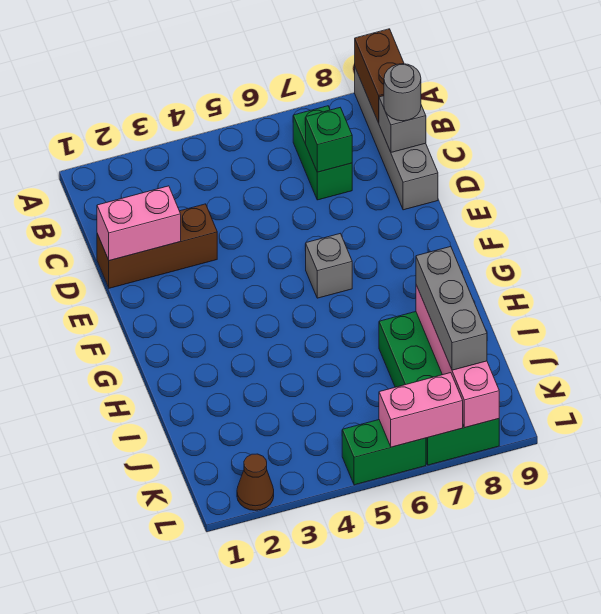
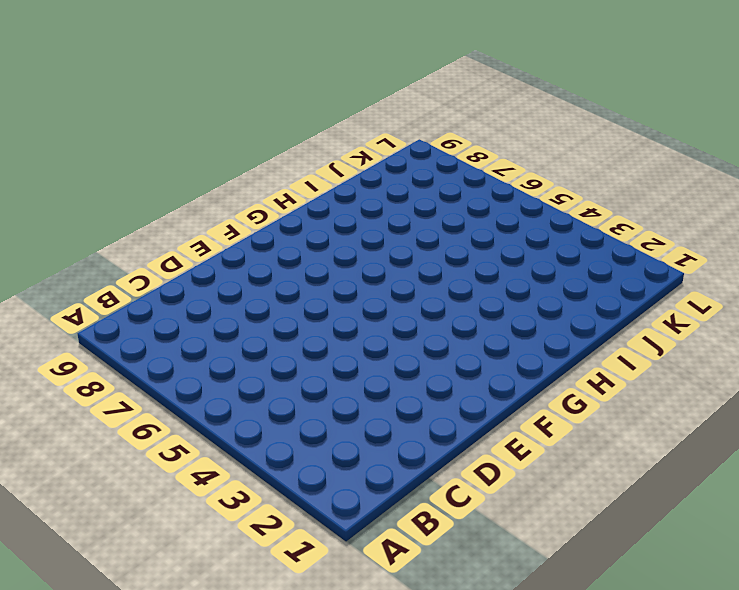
none -> grey 1x4 brick [355,68,438,210]
none -> green 1x2 brick [293,106,352,200]
none -> brown 1x3 brick [97,204,217,288]

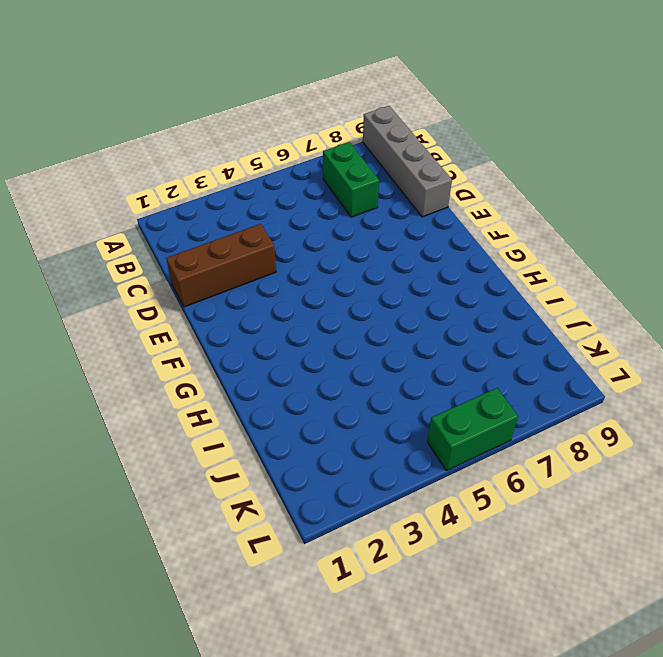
none -> grey 1x1 brick [305,234,352,298]
none -> green 2x4 brick [379,312,499,465]
none -> brown 1x1 cone [237,454,274,510]

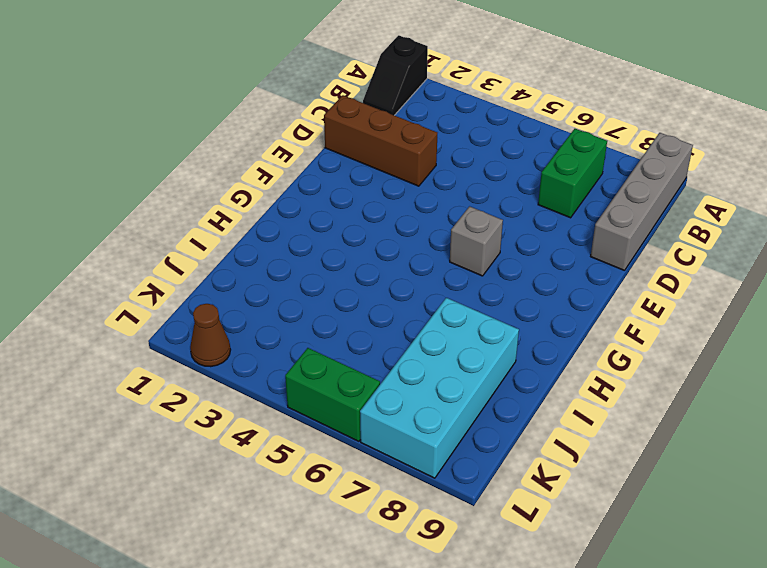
black 1x2 slope [363,35,428,115] -> none
cyan 2x4 brick [360,298,519,478] -> green 2x4 brick [379,312,499,465]
none -> brown 1x2 brick [355,29,404,123]
none -> green 1x1 brick [305,108,352,172]
none -> grey 1x1 brick [379,96,426,152]

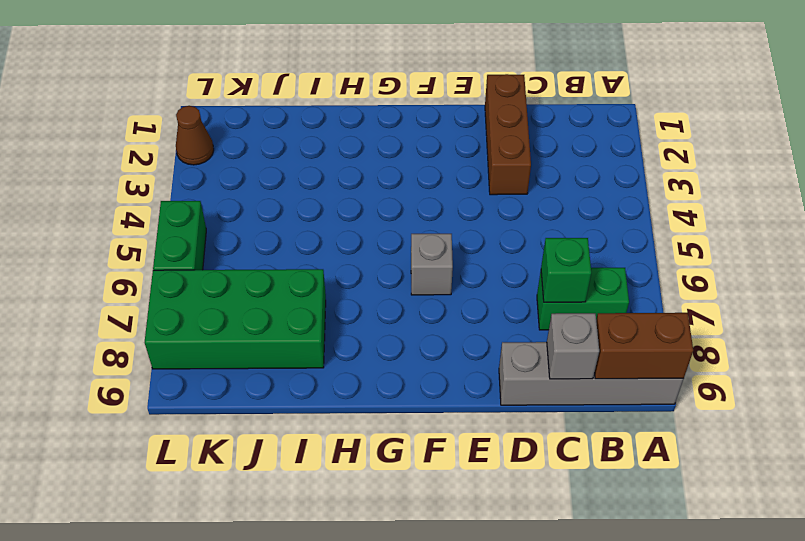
none -> pink 1x2 brick [97,186,181,261]
none -> pink 1x4 brick [416,285,499,428]
none -> pink 1x2 brick [379,373,463,447]

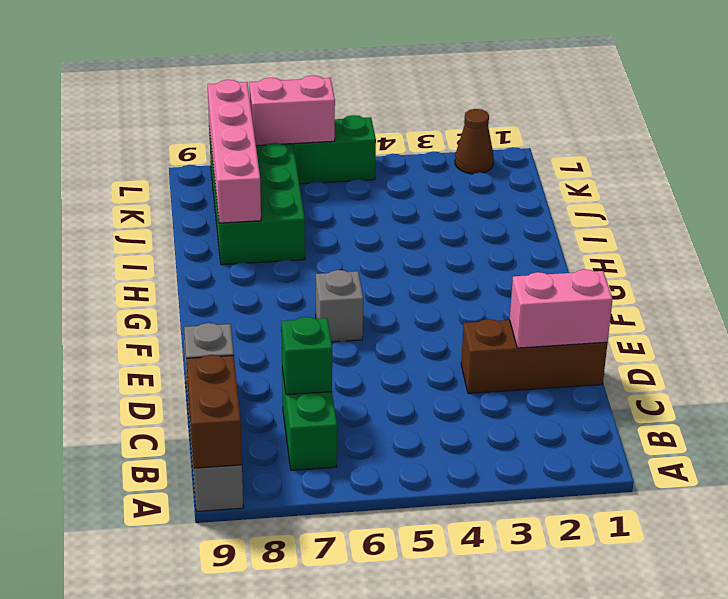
none -> grey 1x1 round brick [384,64,421,121]
none -> grey 1x3 brick [416,247,487,370]

